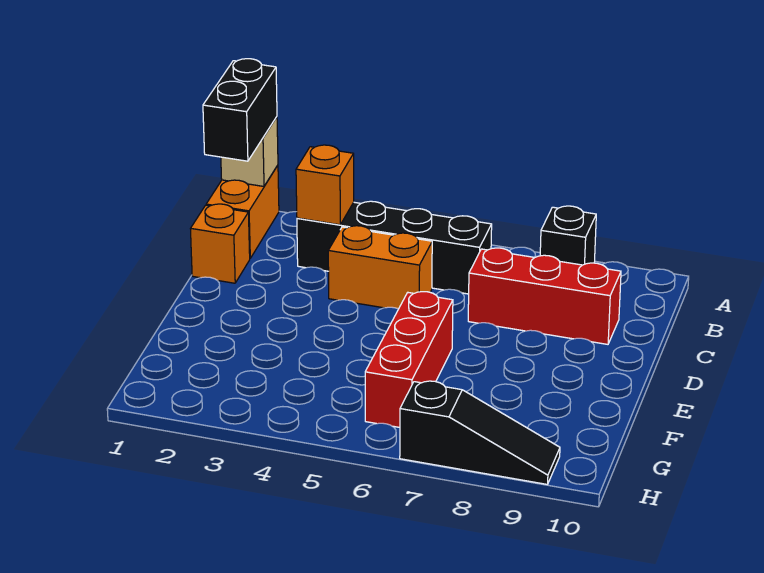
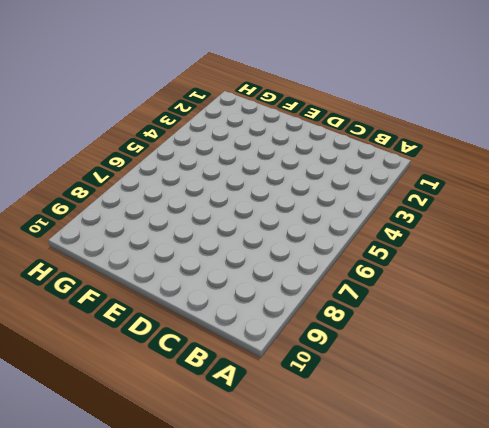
none -> orange 1x2 brick [206,165,279,258]
none -> black 1x1 brick [540,206,596,265]

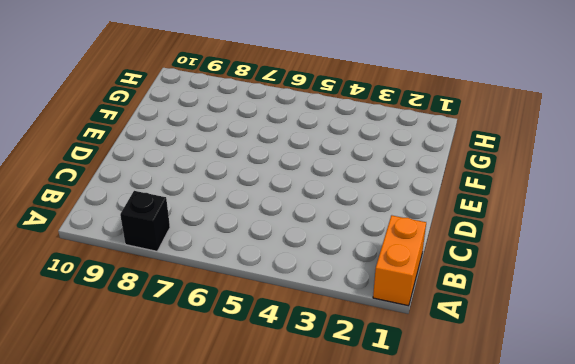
none -> black 1x4 brick [297,201,492,294]
none -> orange 1x1 brick [190,204,250,283]

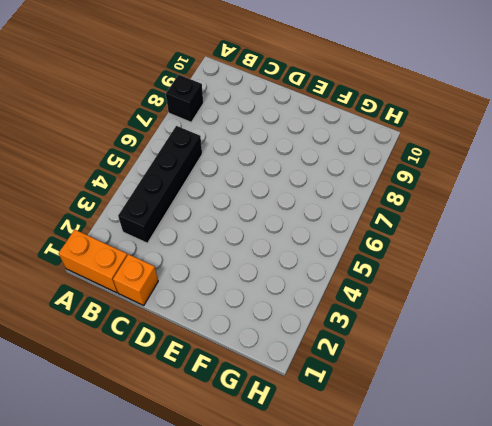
none -> orange 1x2 brick [328,226,432,309]
none -> red 1x3 brick [468,248,621,344]

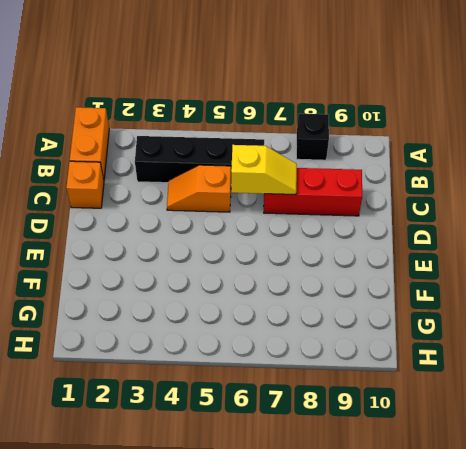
orange 1x2 slope [167,165,231,212] -> orange 1x2 brick [328,226,432,309]
yellow 1x2 slope [231,145,297,195] -> none
none -> red 1x3 brick [365,292,453,427]
none -> black 1x3 slope [400,381,560,484]

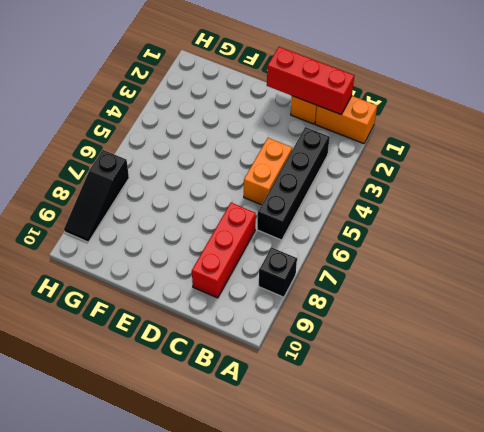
red 1x3 brick [267,47,354,114] -> red 1x3 brick moved to [365,292,453,427]
none -> tan 1x1 brick [221,117,278,186]
none -> orange 1x1 brick [296,145,354,225]

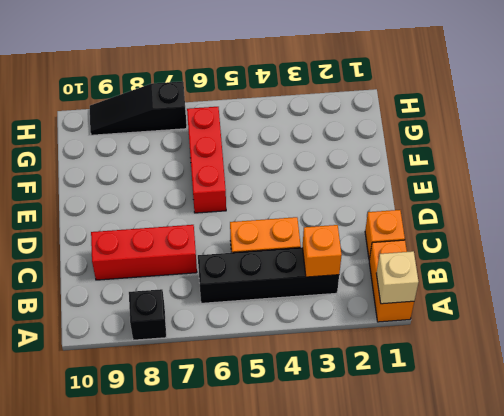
none -> black 1x2 brick [203,59,277,161]

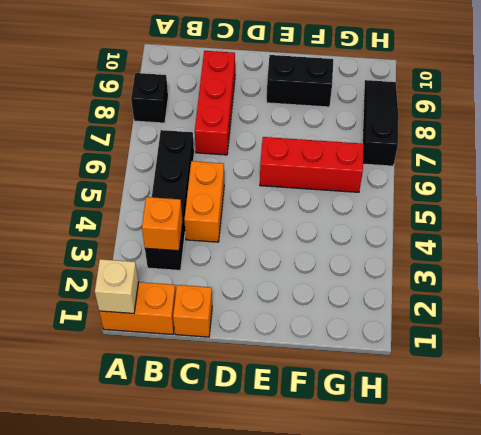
black 1x2 brick [267,55,333,107] -> black 1x2 brick moved to [203,59,277,161]

